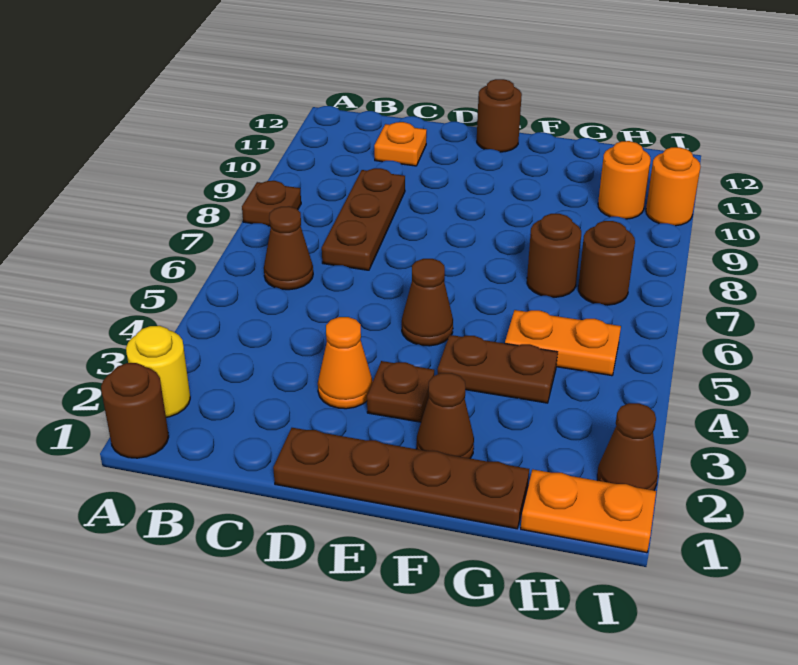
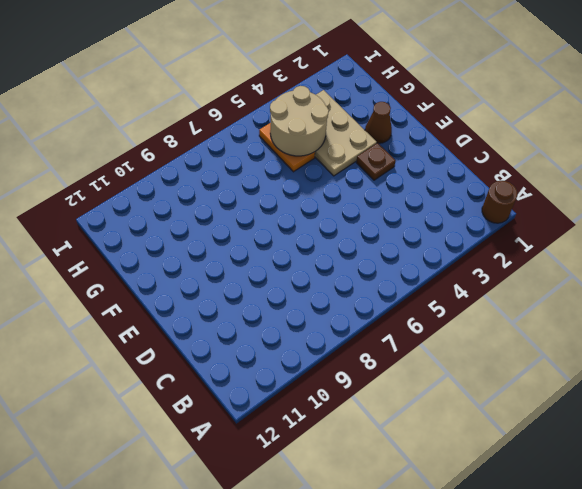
tan 2x3 plate [315,90,377,176] -> brown 1x2 plate [438,335,558,403]
tan 2x2 round brick [270,86,329,156] -> none
none -> yellow 1x1 round brick [126,326,190,417]
none -> brown 1x1 plate [242,181,301,226]
none -> brown 1x1 cone [264,206,313,290]

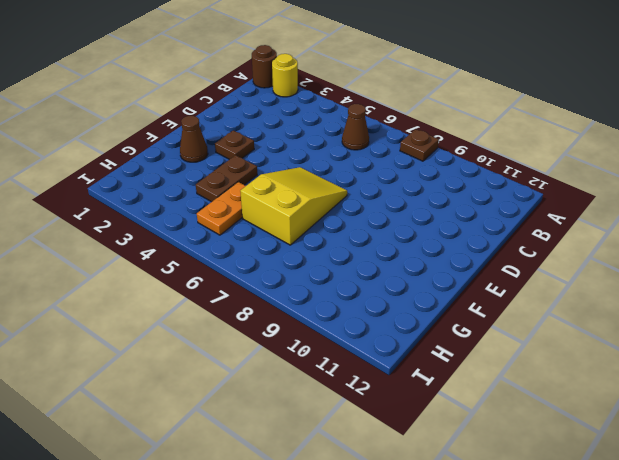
yellow 2x3 slope [240,167,347,245] -> brown 1x1 round brick [527,214,581,297]
none -> brown 1x3 plate [322,168,405,270]
none -> orange 1x1 plate [374,122,427,166]
none -> brown 1x4 plate [273,428,529,529]

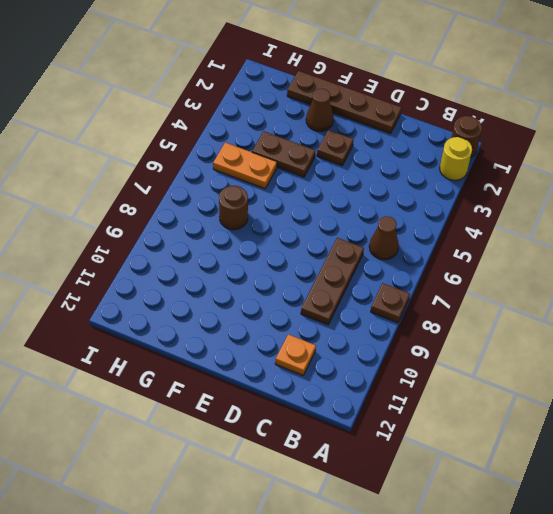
none -> orange 1x1 cone [318,317,373,409]
none -> brown 1x1 cone [402,259,453,346]
none -> brown 1x1 round brick [477,79,522,152]

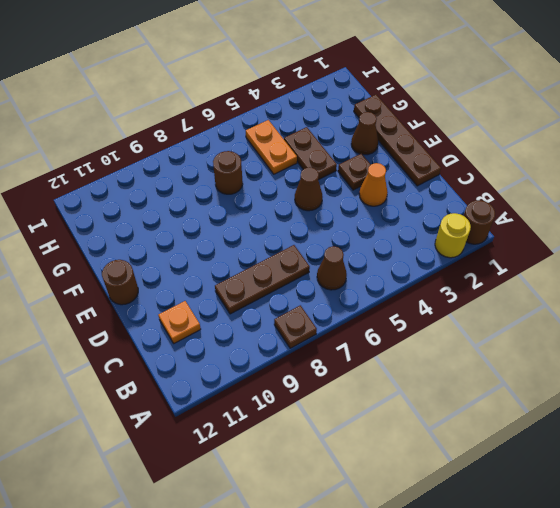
none -> orange 1x2 plate [521,470,656,553]
none -> brown 1x1 round brick [578,221,635,305]
none -> orange 1x1 round brick [598,141,651,219]

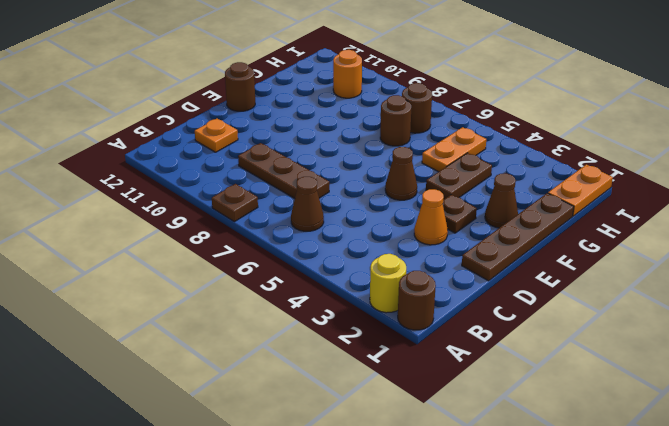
none -> brown 1x1 cone [597,403,658,490]
none -> orange 1x1 round brick [646,147,700,226]

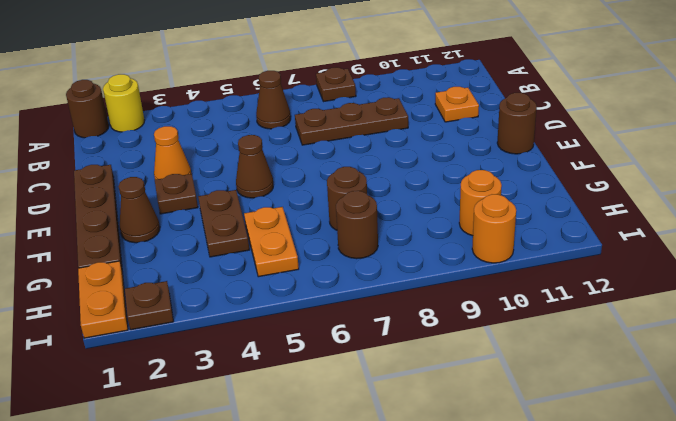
brown 1x1 plate [125,281,173,330] -> brown 1x1 cone [597,403,658,490]

